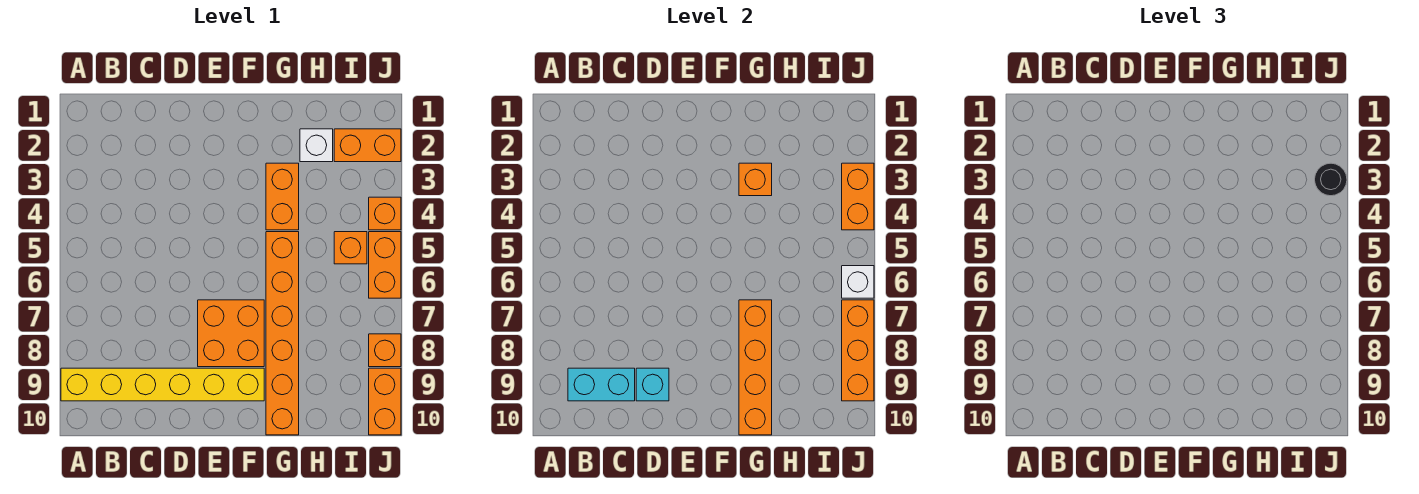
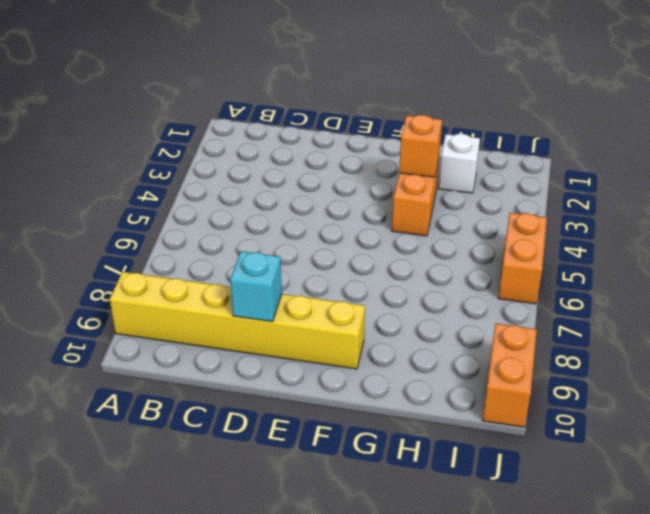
none -> orange 2x2 brick [198,300,264,367]
none -> orange 1x6 brick [266,232,299,435]
none -> orange 1x2 brick [334,129,401,162]

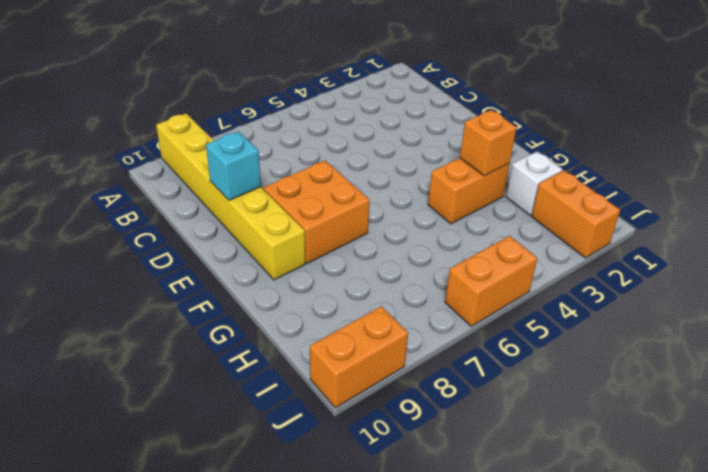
none -> orange 1x6 brick [266,232,299,435]
none -> orange 1x1 brick [334,232,367,264]
none -> orange 1x1 brick [369,197,401,230]

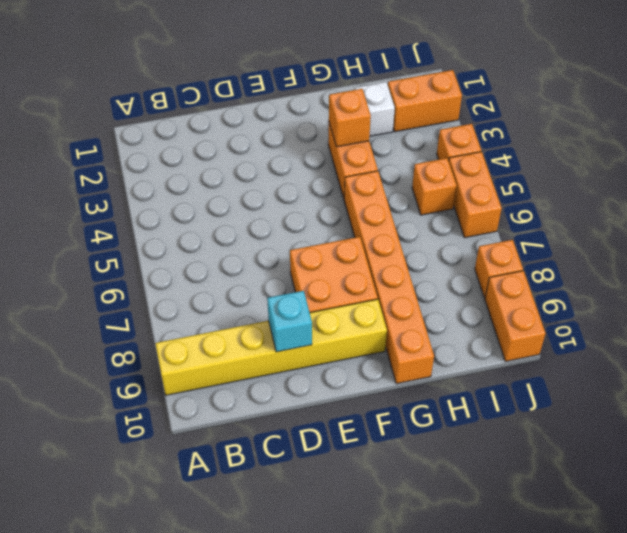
none -> cyan 1x2 brick [568,368,635,401]
none -> orange 1x4 brick [739,300,772,435]
none -> orange 1x2 brick [842,163,874,230]

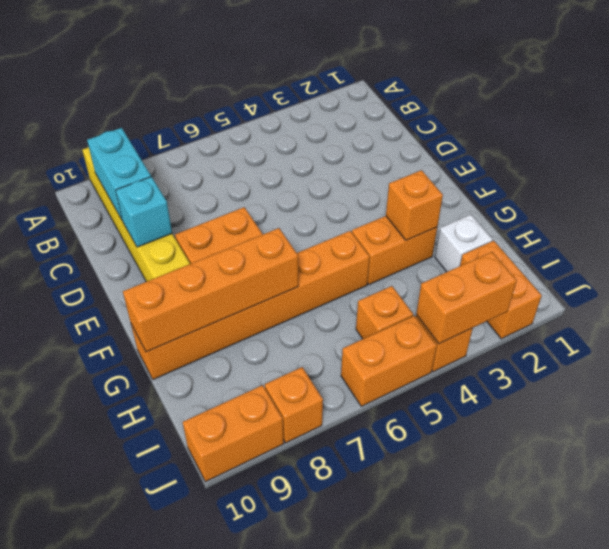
none -> white 1x1 brick [842,266,874,298]
none -> orange 1x3 brick [842,300,874,401]
none -> black 1x1 round brick [1315,163,1347,196]

